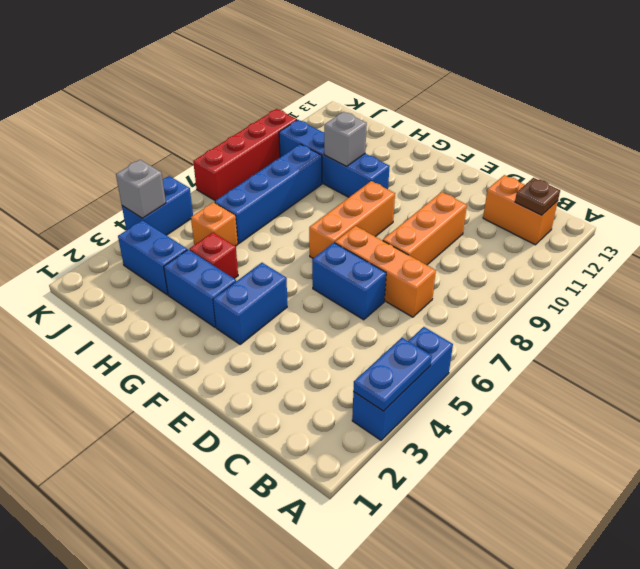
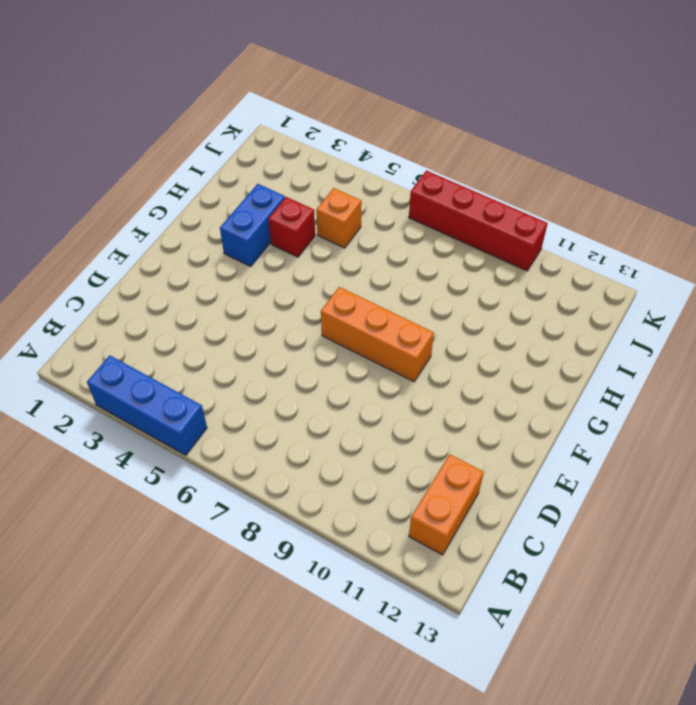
none -> orange 1x3 brick [335,226,436,317]
none -> blue 1x2 brick [312,243,386,320]
none -> orange 1x3 brick [383,192,467,265]

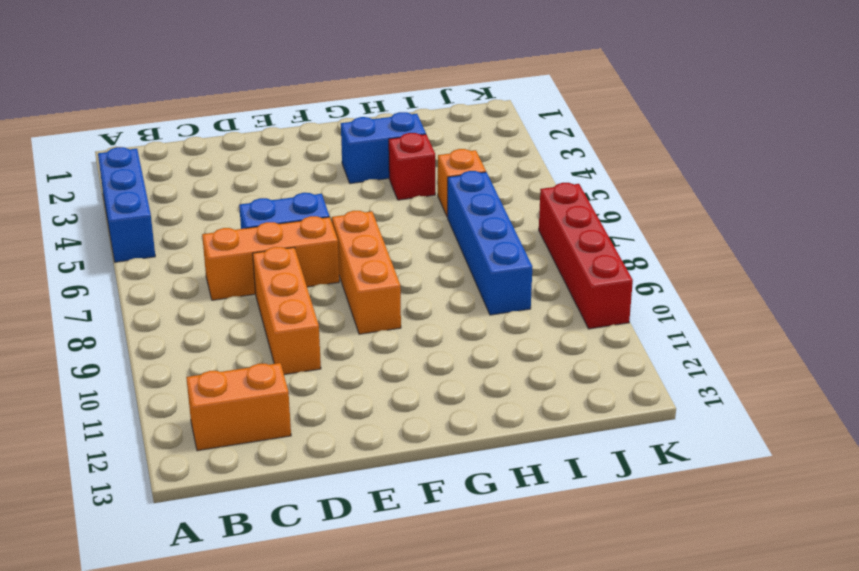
none -> blue 1x2 brick [213,263,287,344]
none -> blue 1x4 brick [279,120,390,197]
none -> blue 1x2 brick [118,220,187,295]

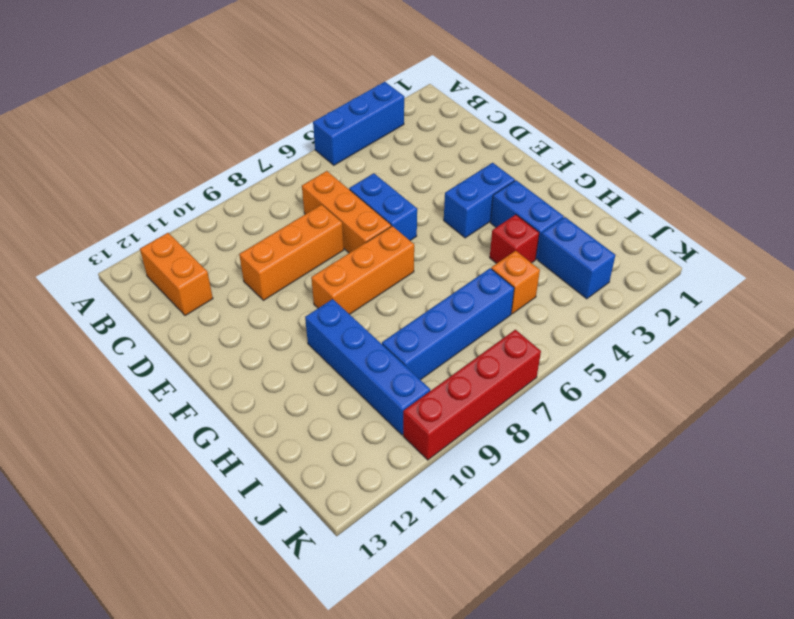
none -> blue 1x2 brick [122,176,193,235]
none -> blue 1x2 plate [353,338,432,411]
none -> brown 1x1 plate [515,178,560,215]

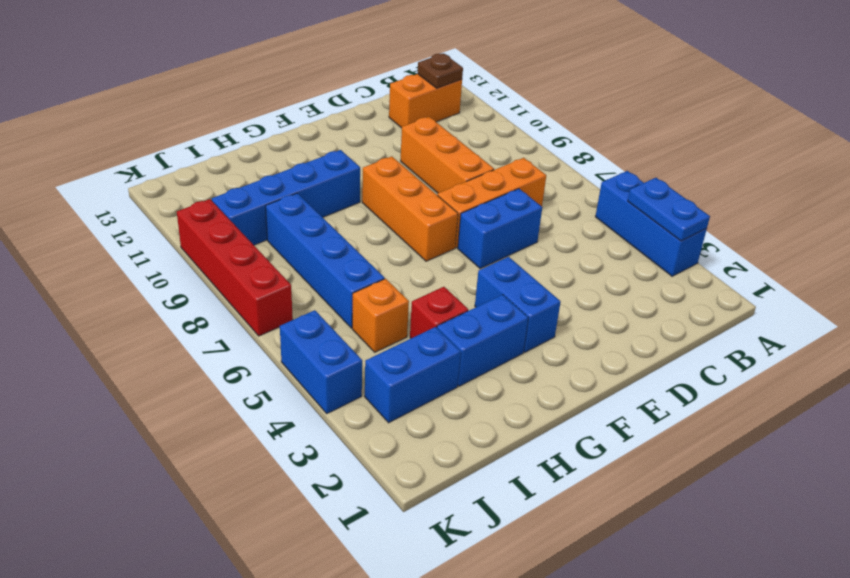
none -> grey 1x1 brick [324,112,367,167]
none -> grey 1x1 brick [116,160,166,218]

